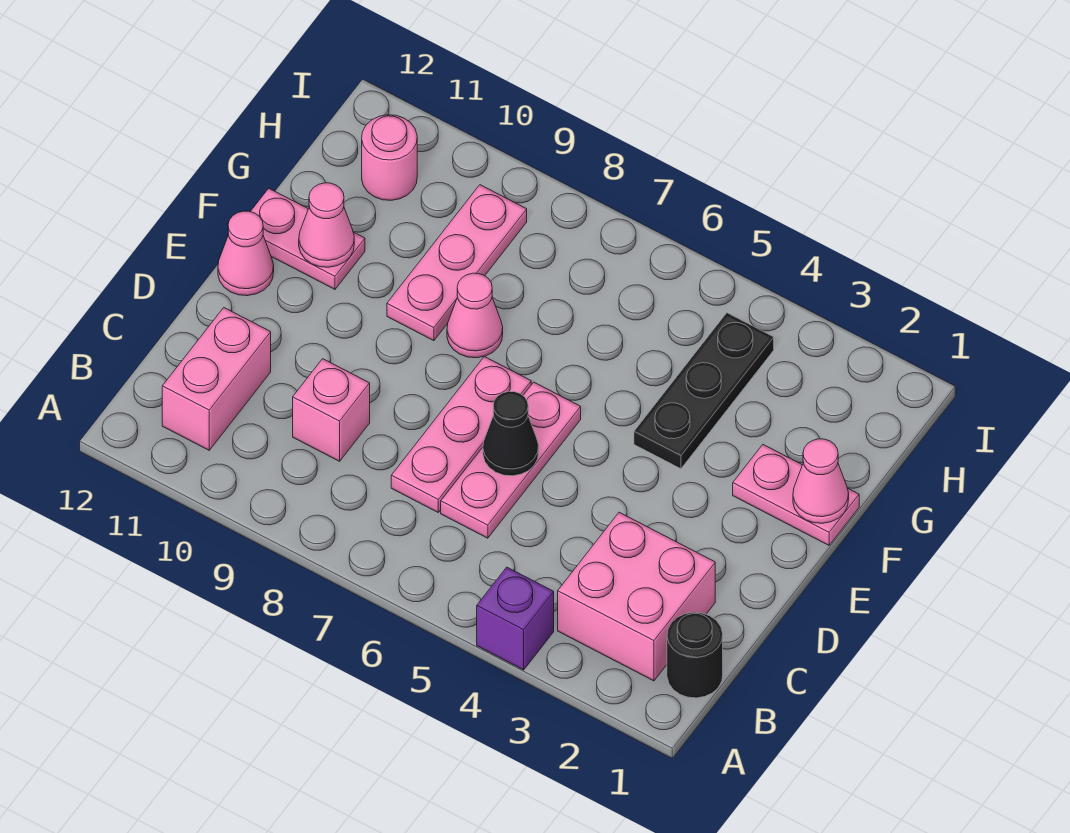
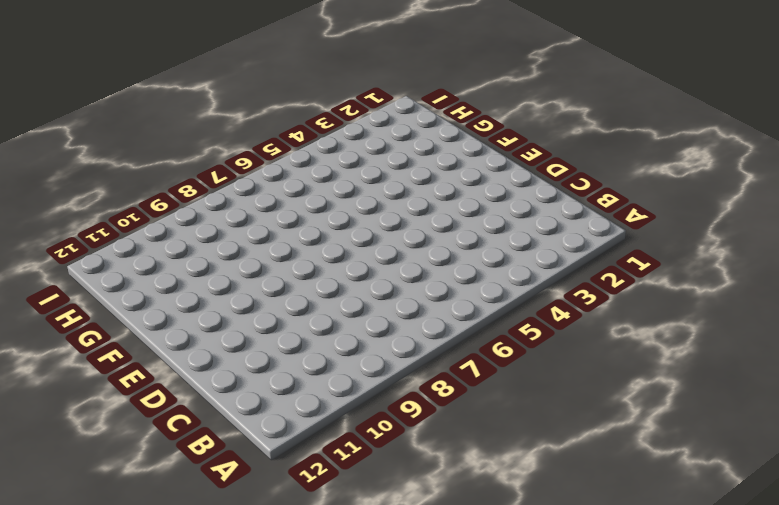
none -> purple 1x1 brick [477,567,554,670]
none -> black 1x1 round brick [667,612,723,698]
none -> pink 2x2 brick [558,512,715,681]

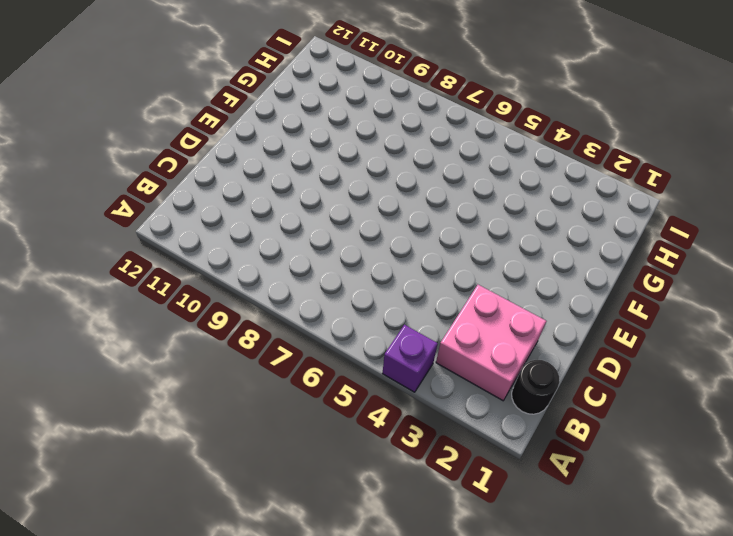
none -> pink 1x2 brick [162,308,271,450]
none -> pink 1x3 plate [441,382,581,538]
none -> pink 1x3 plate [391,357,531,512]

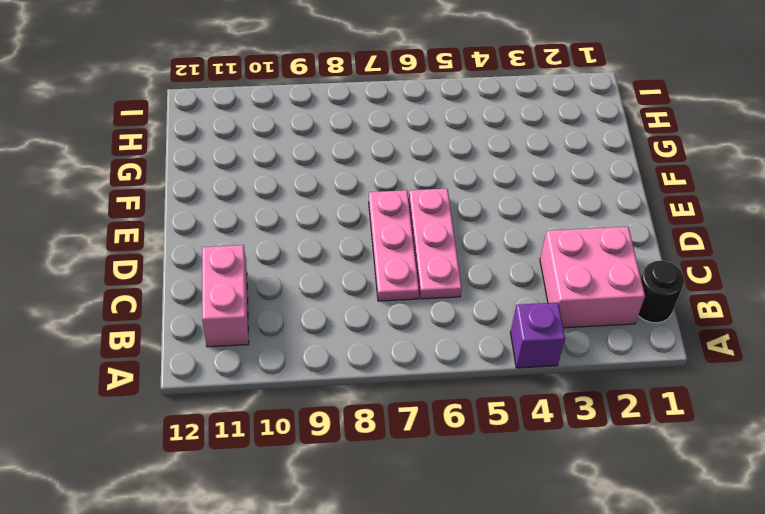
none -> pink 1x1 brick [293,359,370,461]
none -> pink 1x1 cone [218,211,274,296]
none -> pink 1x2 plate [733,445,859,545]

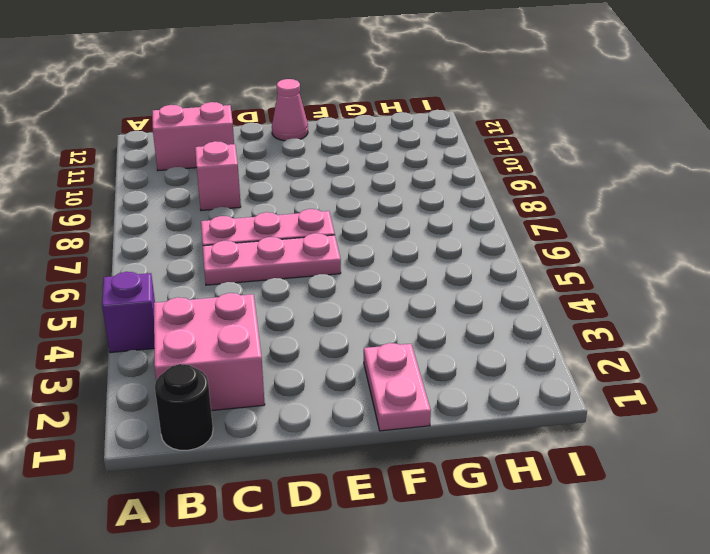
none -> black 1x3 plate [634,313,774,469]
none -> pink 1x1 cone [447,273,503,358]
none -> pink 1x3 plate [387,185,527,341]

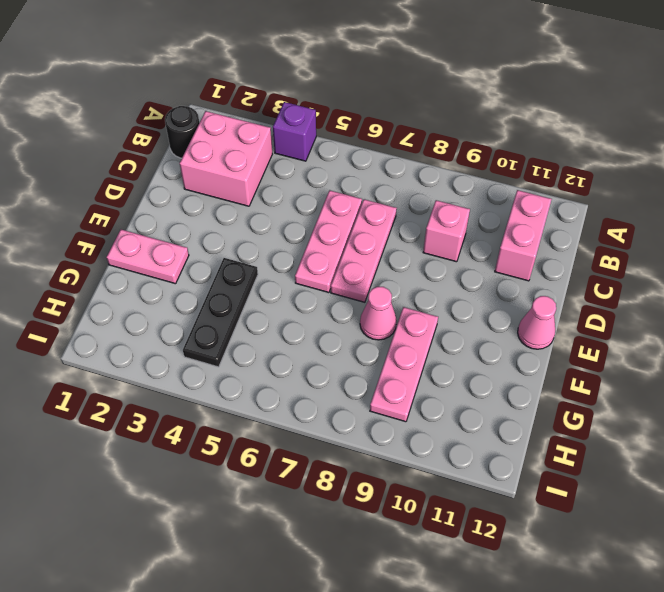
none -> pink 1x2 plate [250,188,365,289]
none -> pink 1x1 round brick [362,115,417,200]
none -> black 1x1 cone [483,391,539,476]

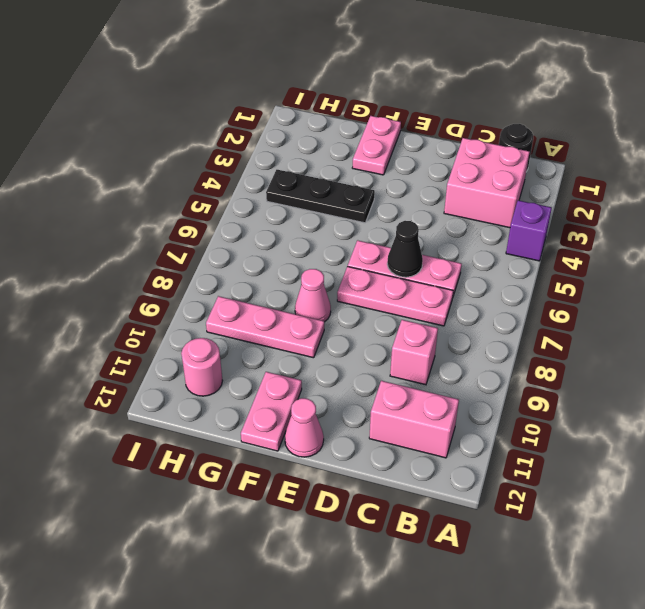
none -> pink 1x1 cone [793,439,849,523]
none -> pink 1x1 cone [299,183,354,267]

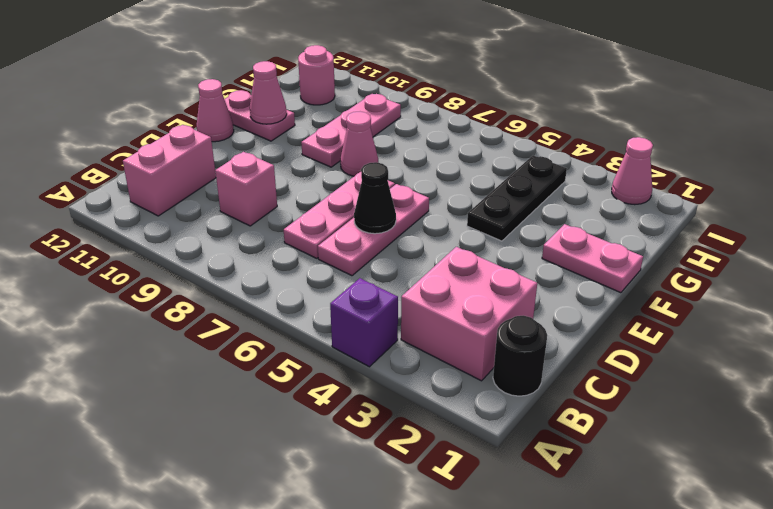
pink 1x1 cone [612,137,653,205] -> pink 1x1 cone moved to [793,439,849,523]

